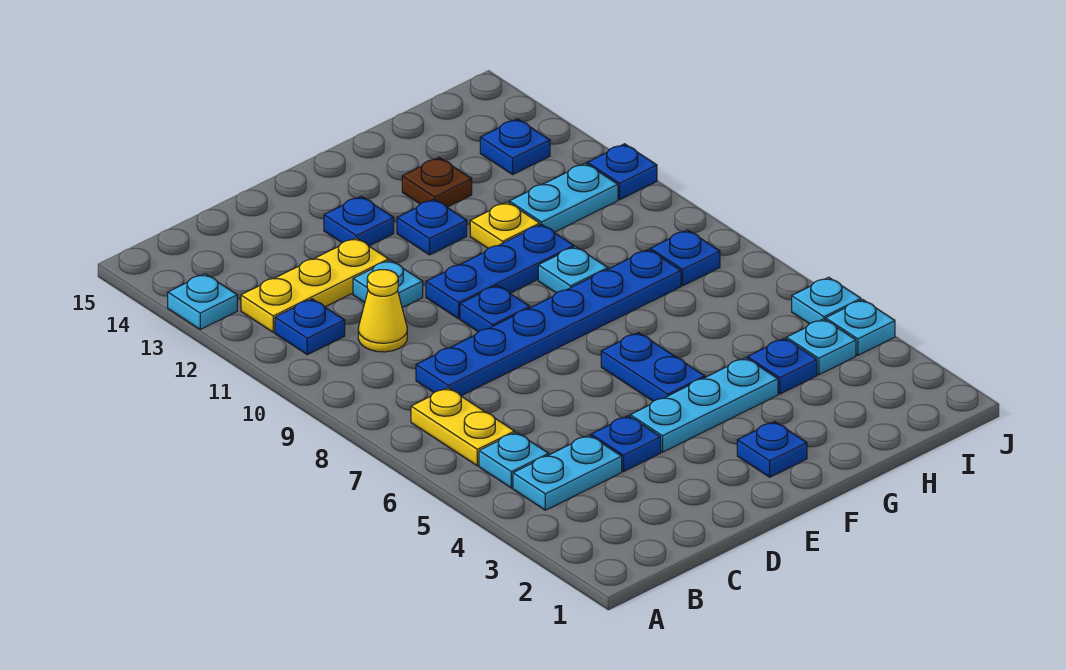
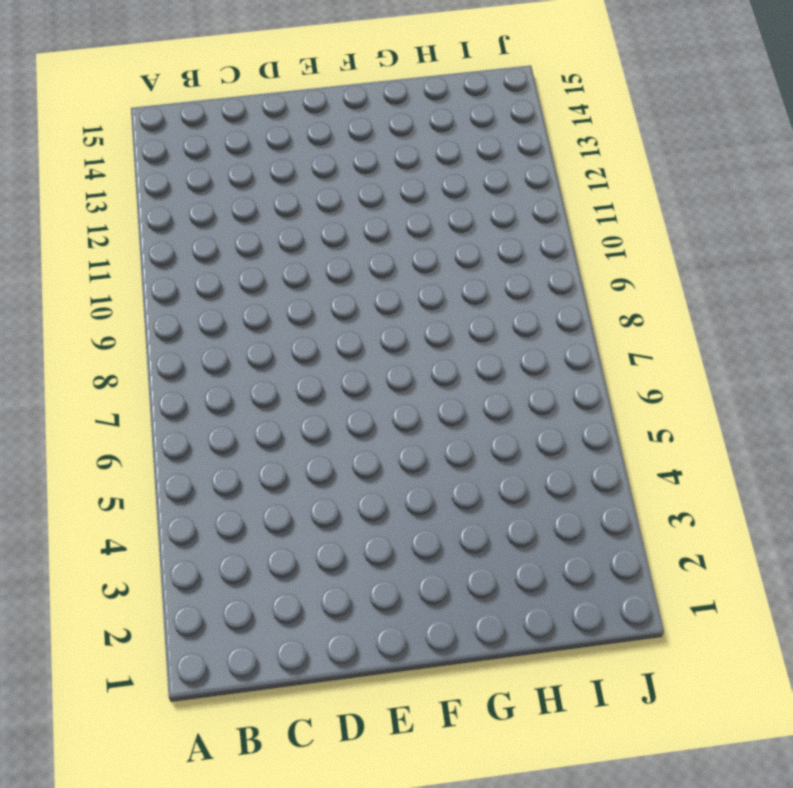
none -> cyan 1x1 plate [168,274,237,329]
none -> cyan 1x2 plate [513,435,622,510]
none -> cyan 1x1 plate [479,432,549,488]

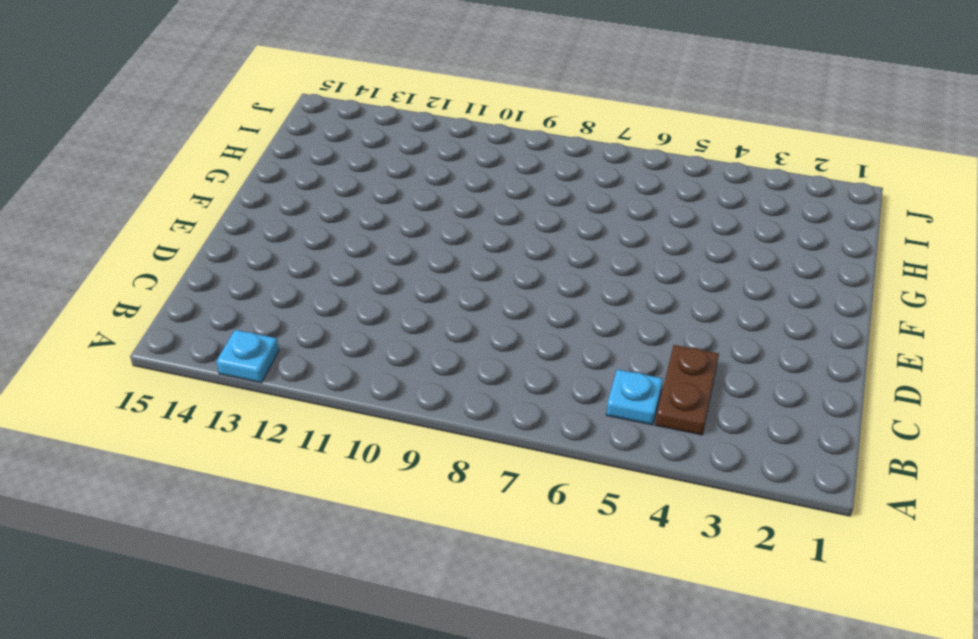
brown 1x2 plate [655,345,719,435] -> cyan 1x2 plate [513,435,622,510]
none -> yellow 1x2 plate [411,388,515,466]
none -> blue 1x1 plate [275,299,345,355]
none -> yellow 1x3 plate [241,238,389,332]

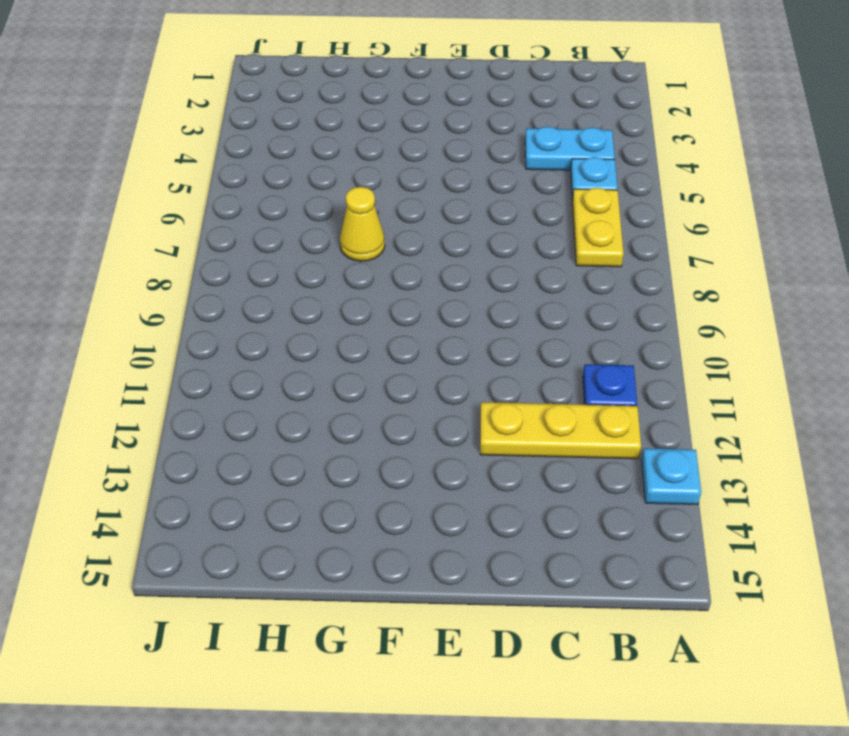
yellow 1x1 cone [340,187,385,261] -> yellow 1x1 cone moved to [358,270,407,352]
none -> blue 1x6 plate [416,249,681,396]
none -> blue 1x1 plate [591,416,661,471]
none -> cyan 1x1 plate [353,260,423,308]

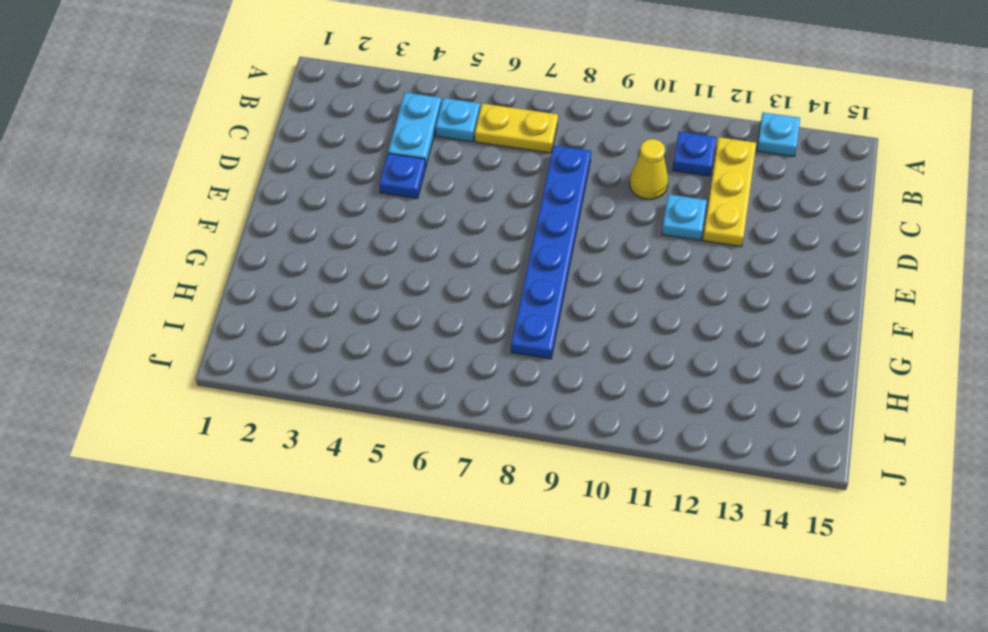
none -> cyan 1x3 plate [630,358,778,452]
none -> blue 1x1 plate [460,285,530,332]
none -> blue 1x3 plate [426,224,574,319]

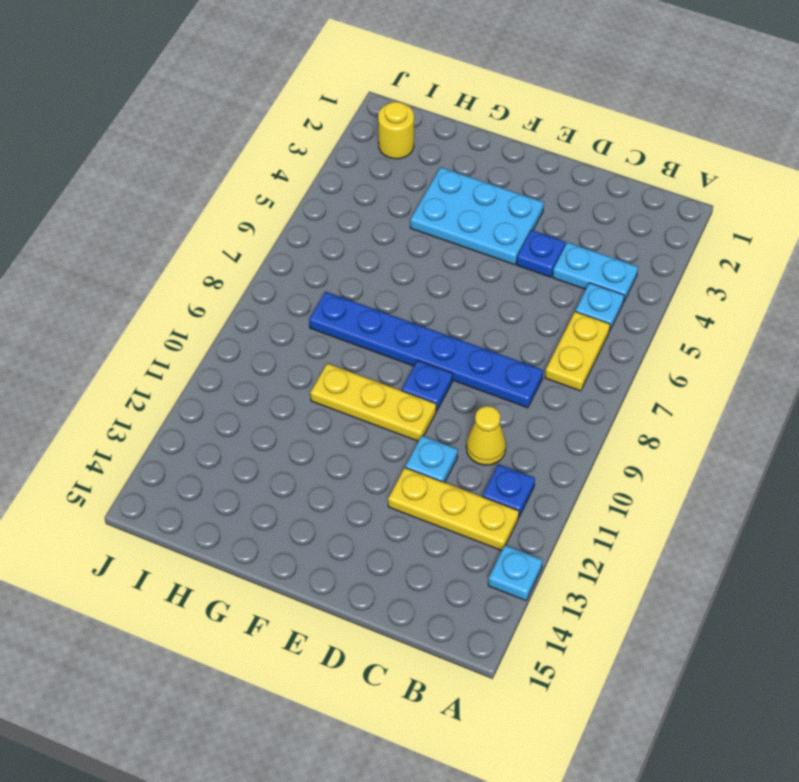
cyan 2x3 plate [410,167,544,265] -> cyan 1x3 plate [630,358,778,452]
yellow 1x3 plate [310,363,436,441] -> blue 1x3 plate [426,224,574,319]
yellow 1x1 round brick [378,102,414,159] -> none
none -> blue 1x1 plate [324,196,394,246]
none -> blue 1x1 plate [737,422,807,477]
none -> blue 1x2 plate [601,333,705,401]

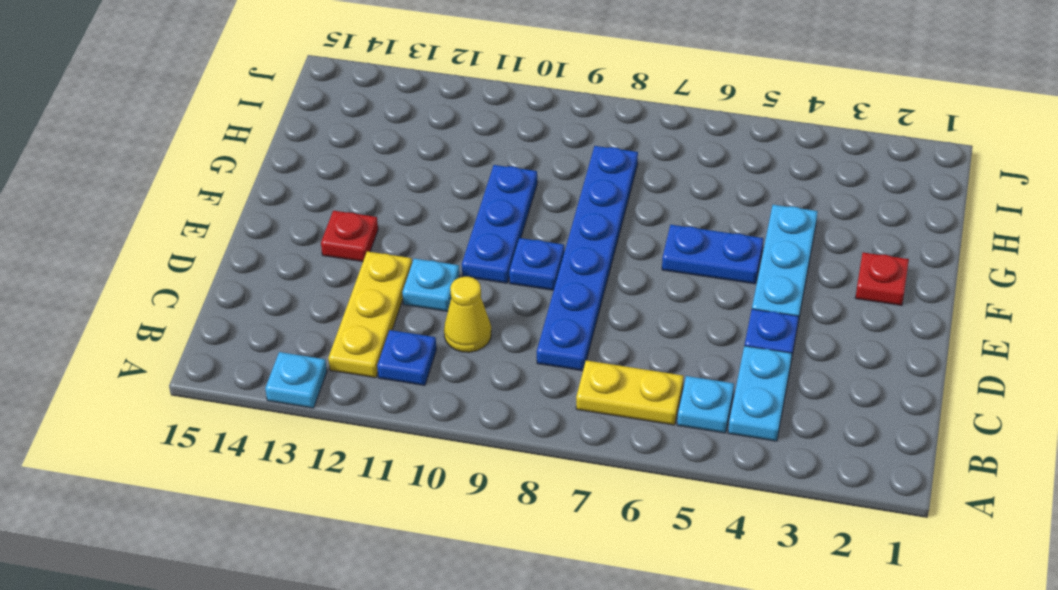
red 1x1 plate [321,211,378,262] -> blue 1x1 plate [324,196,394,246]
red 1x1 plate [855,253,909,306] -> blue 1x1 plate [737,422,807,477]
none -> blue 1x1 plate [397,199,467,255]
none -> cyan 1x1 plate [538,246,608,293]
none -> yellow 1x1 plate [470,202,540,248]

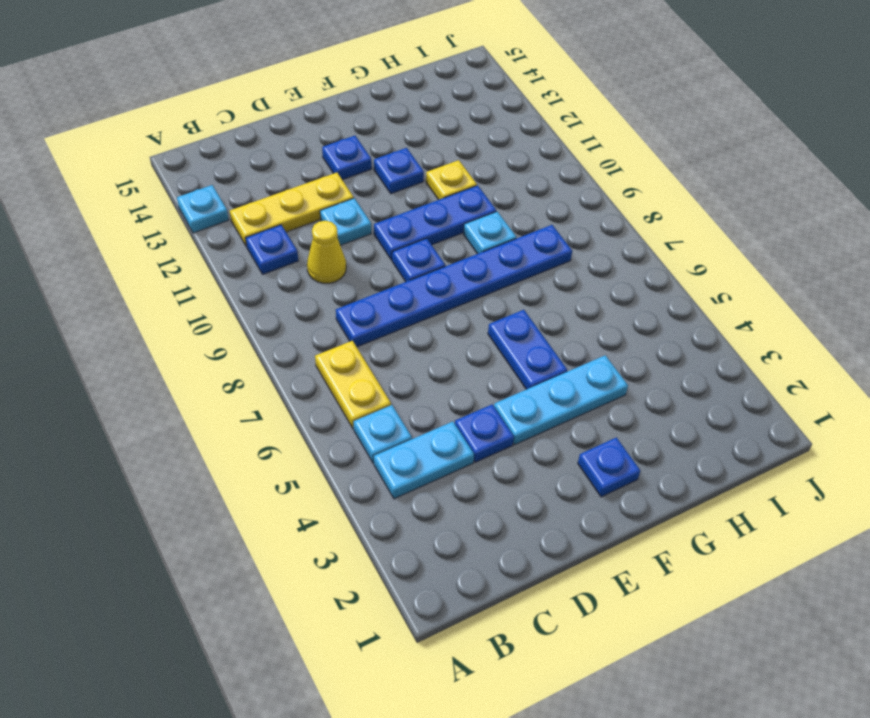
none -> brown 1x1 plate [402,157,472,207]
none -> blue 1x1 plate [747,338,817,394]
none -> cyan 1x2 plate [509,163,618,232]

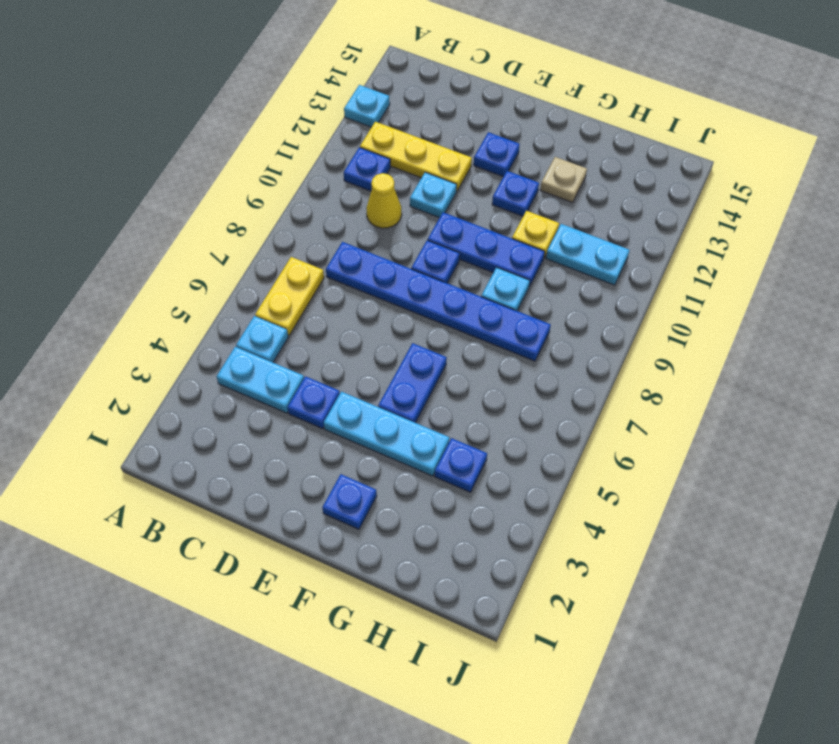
tan 1x1 plate [540,157,587,203] -> brown 1x1 plate [402,157,472,207]
none -> cyan 1x1 plate [787,319,856,375]
none -> blue 1x1 plate [650,230,720,286]
none -> blue 1x1 plate [480,119,550,174]

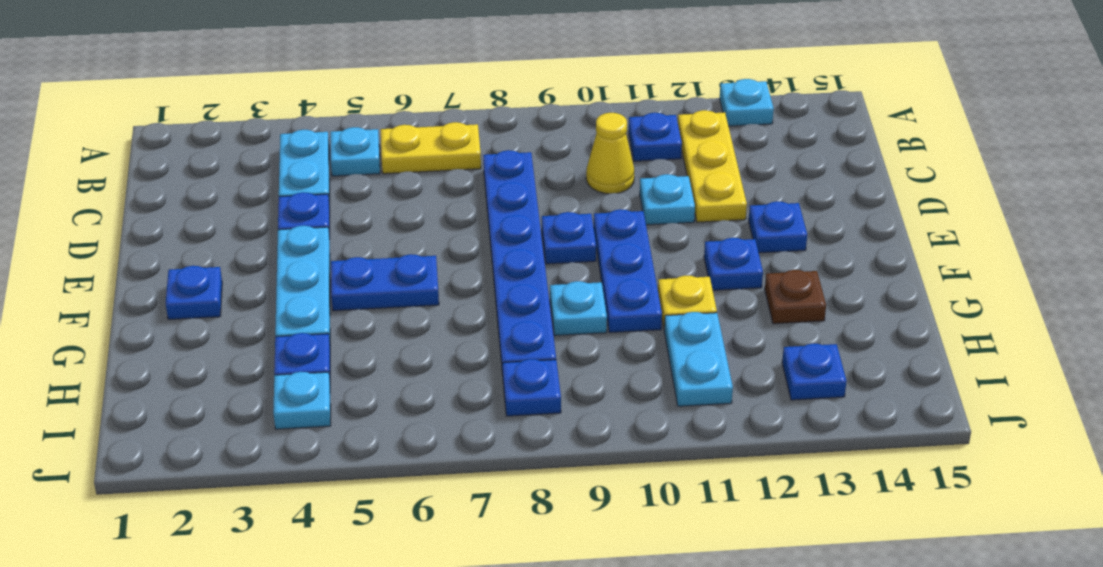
none -> cyan 1x1 plate [826,300,895,355]
none -> cyan 1x1 plate [792,277,861,324]
none -> blue 1x1 plate [587,144,657,200]

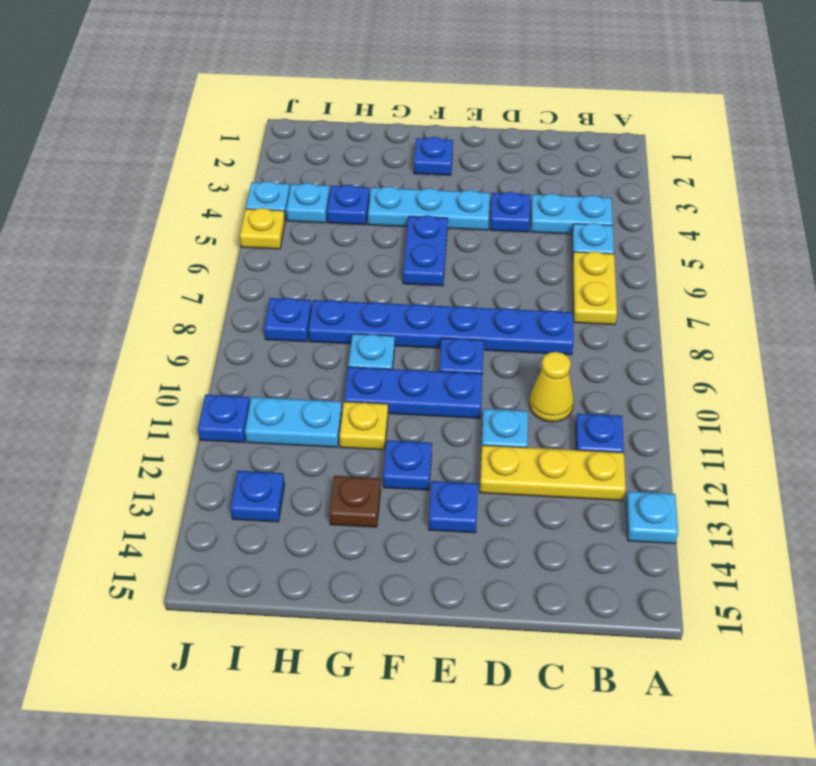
yellow 1x1 plate [240,208,285,249] -> cyan 1x1 plate [792,277,861,324]

